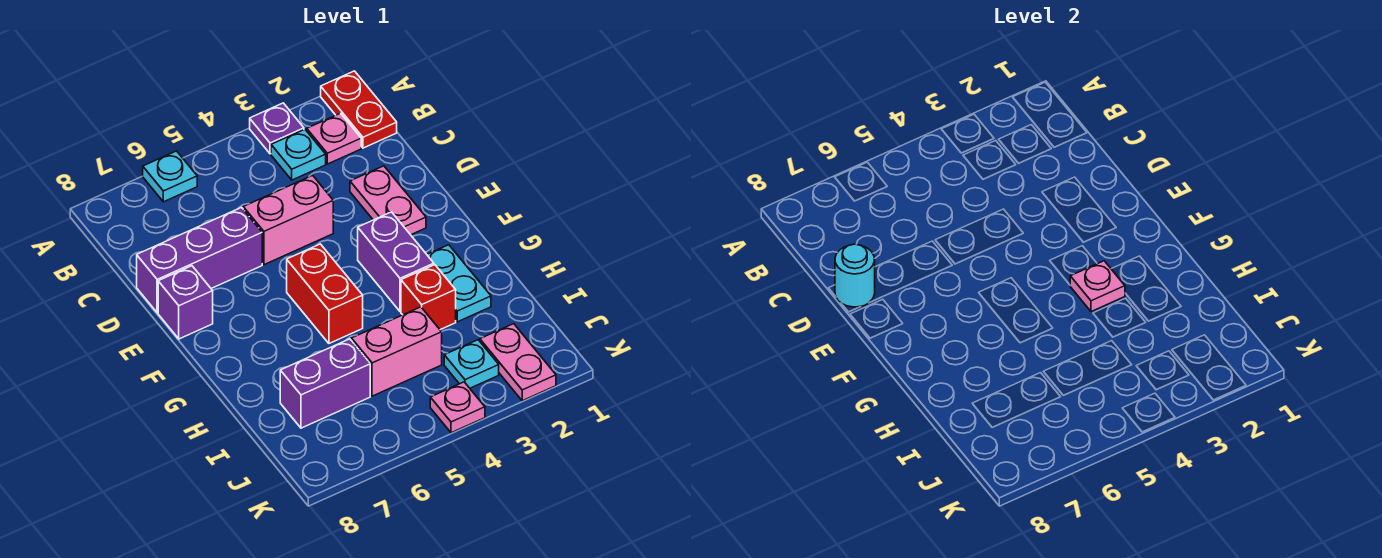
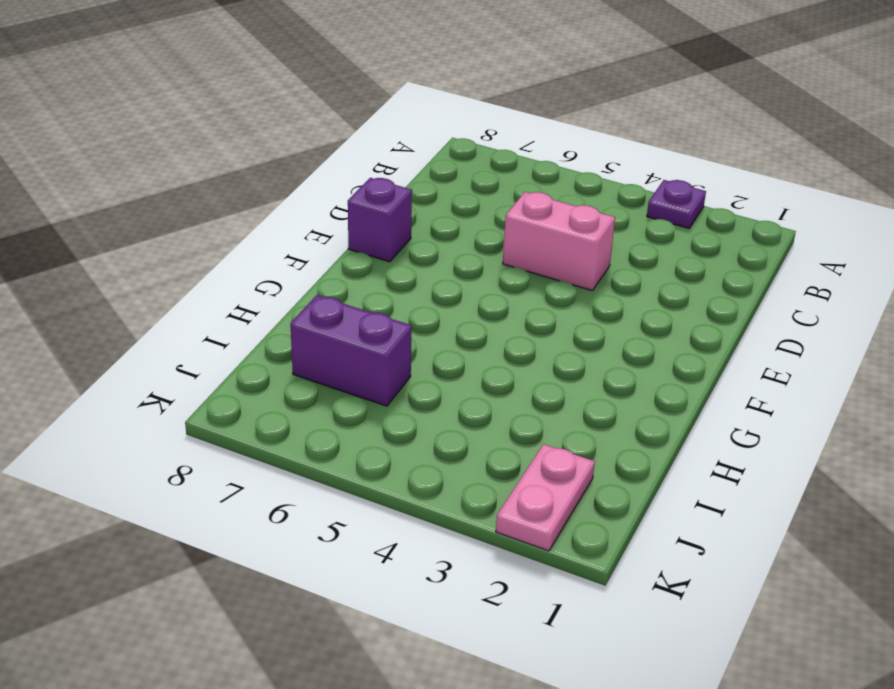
none -> red 1x2 plate [321,71,397,148]
none -> cyan 1x1 plate [143,151,197,202]
none -> pink 1x1 plate [307,113,361,164]

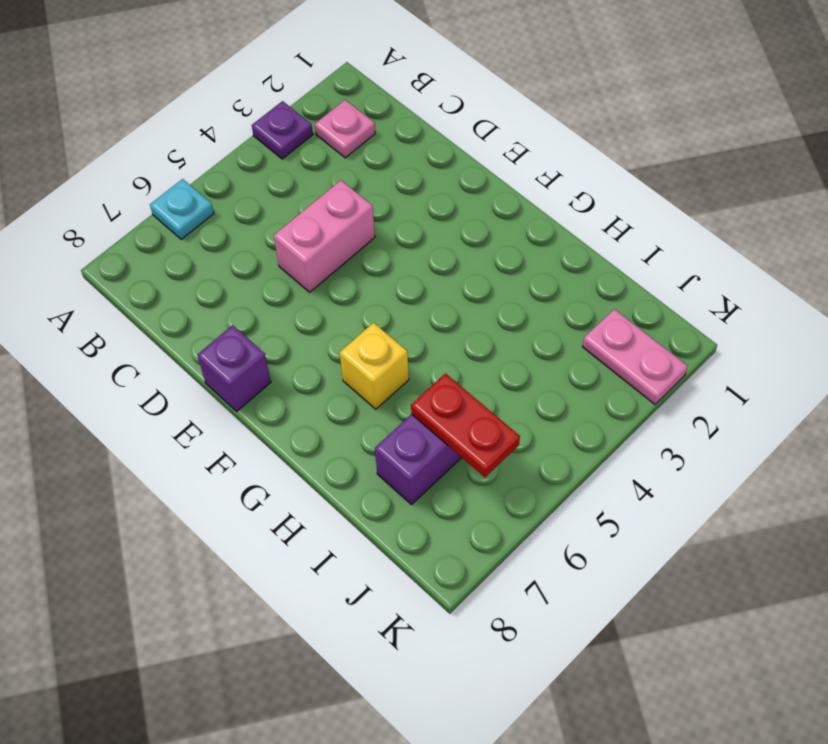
yellow 1x1 brick [340,323,409,409] -> none
red 1x2 plate [411,374,520,477] -> red 1x2 plate moved to [321,71,397,148]
none -> cyan 1x1 plate [271,129,326,180]
none -> pink 1x2 plate [350,166,426,235]
none -> purple 1x3 brick [137,207,262,313]

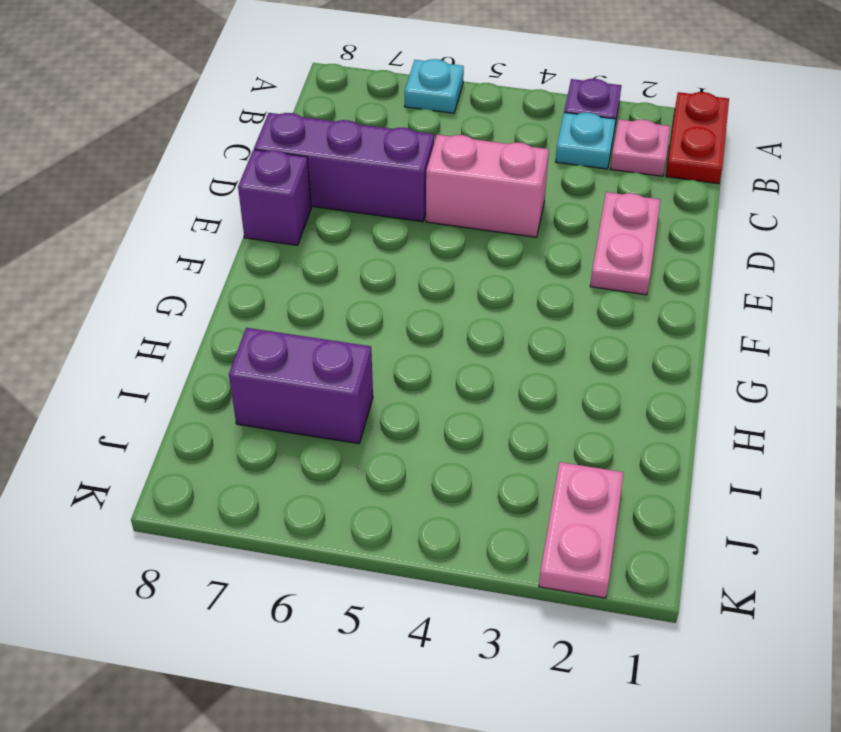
none -> purple 1x2 brick [358,212,434,312]
none -> red 1x2 brick [287,244,363,343]
none -> cyan 1x2 plate [427,245,491,322]

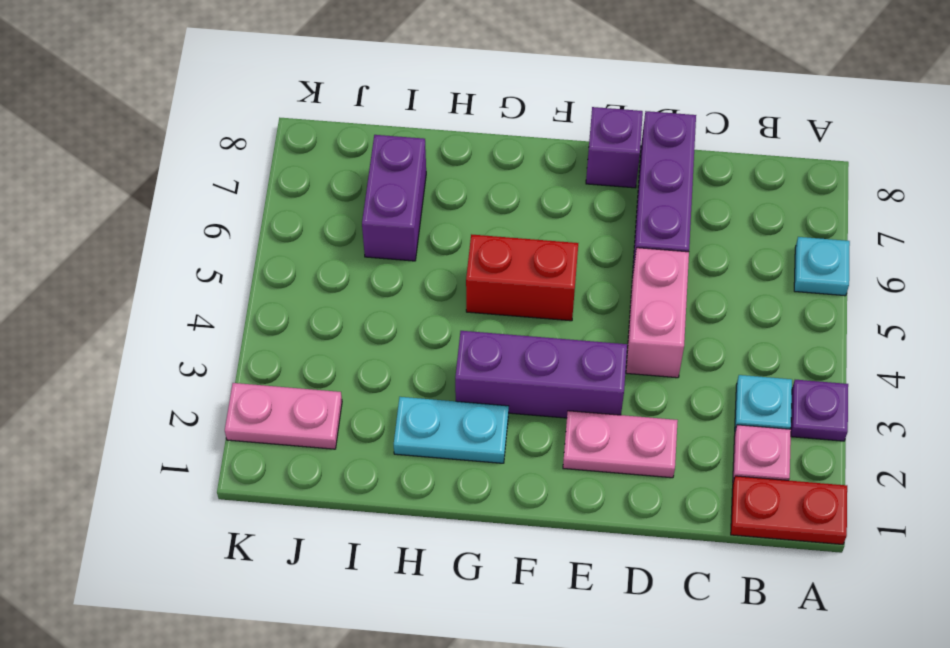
purple 1x3 brick [455,331,627,418] -> purple 1x2 brick [358,212,434,312]
none -> red 1x1 brick [401,265,456,330]
none -> pink 1x2 brick [352,307,442,396]
none -> cyan 1x1 plate [444,340,499,388]

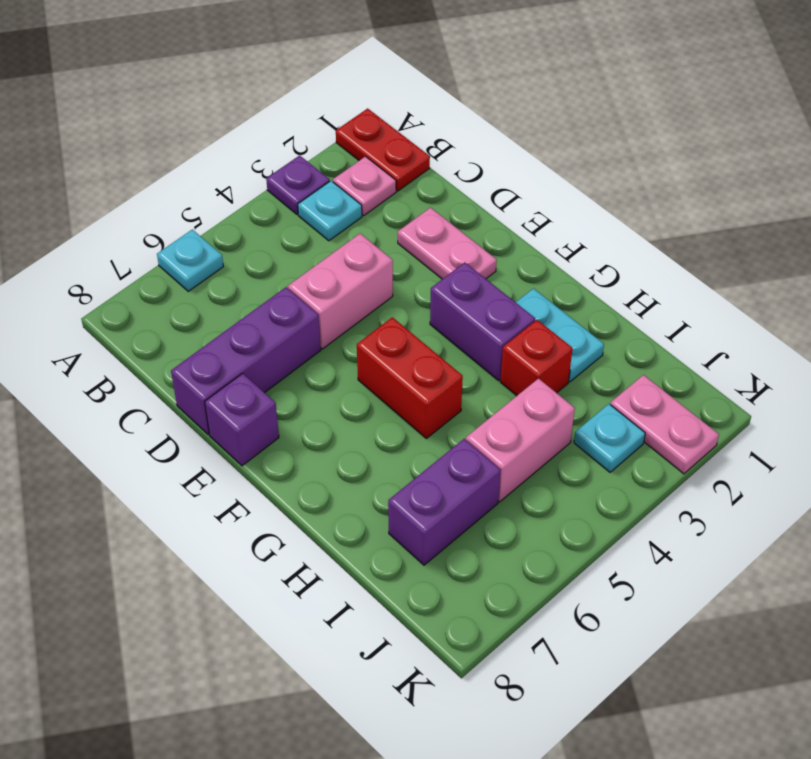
none -> pink 1x1 plate [430,382,485,433]
none -> cyan 1x1 round brick [835,244,875,307]
none -> pink 1x1 plate [1070,261,1125,312]

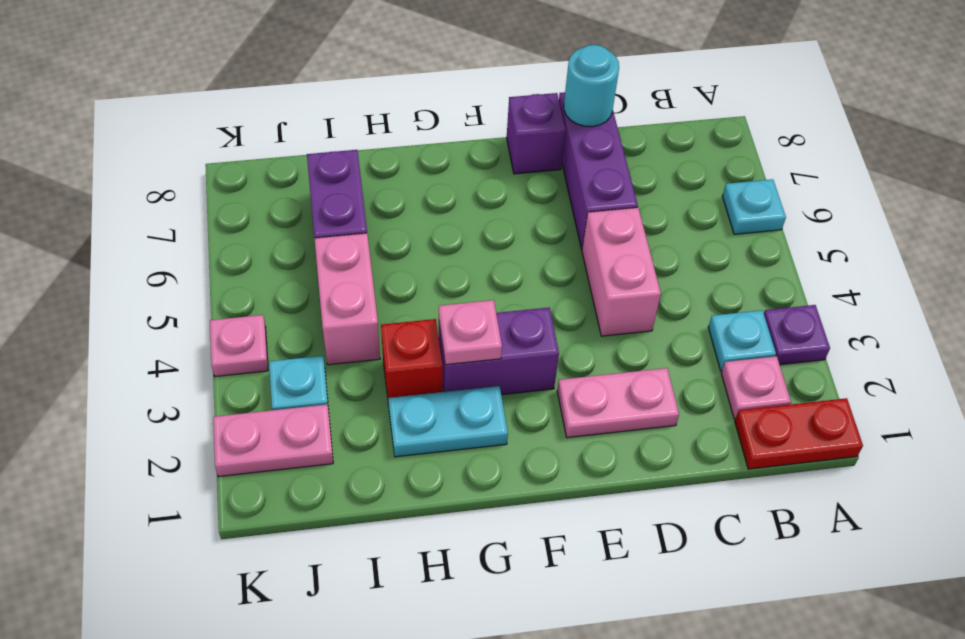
none -> red 1x2 brick [287,244,363,343]

